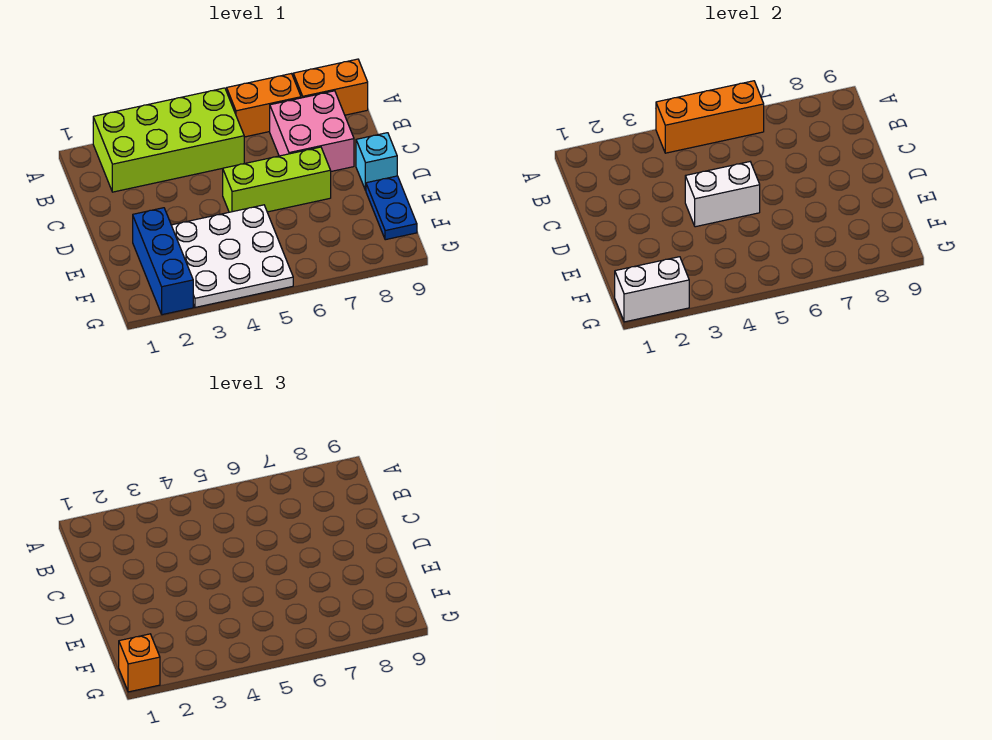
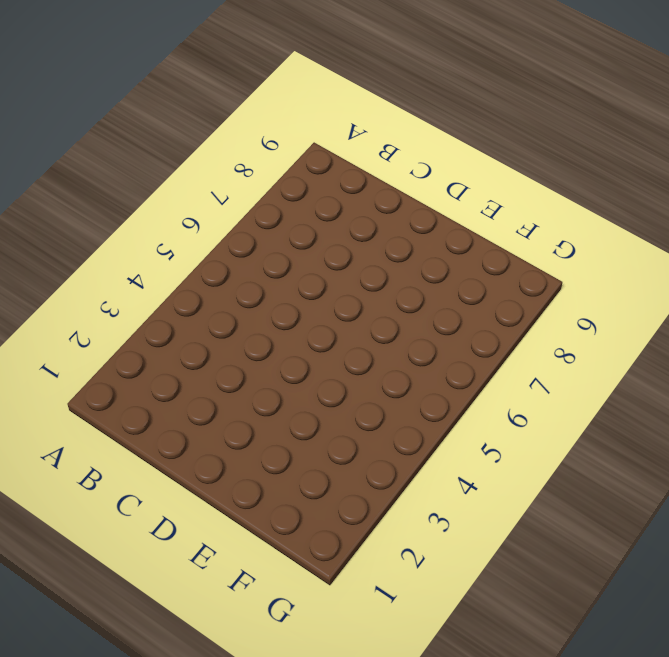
none -> lime 2x4 brick [93,88,244,192]
none -> orange 1x2 brick [227,74,301,137]
none -> orange 1x2 brick [293,59,368,115]

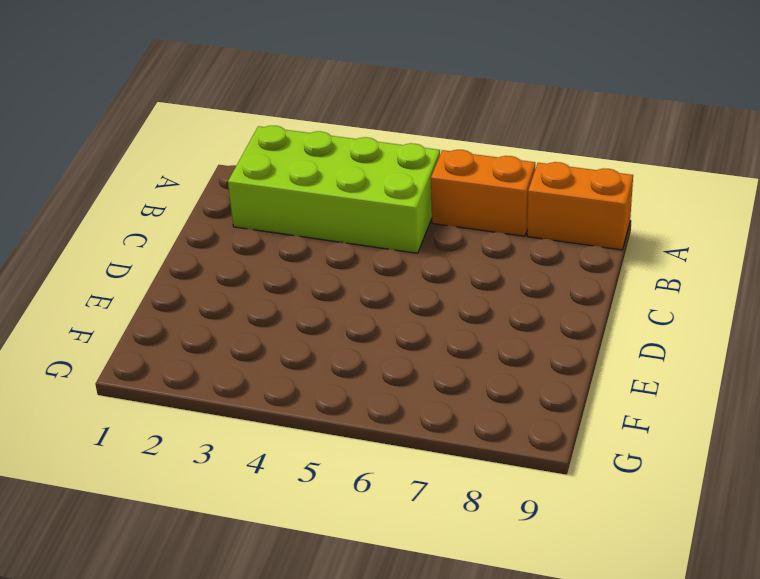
none -> pink 2x2 brick [270,91,354,171]
none -> lime 1x3 brick [223,147,331,212]
none -> cyan 1x1 brick [356,133,397,190]

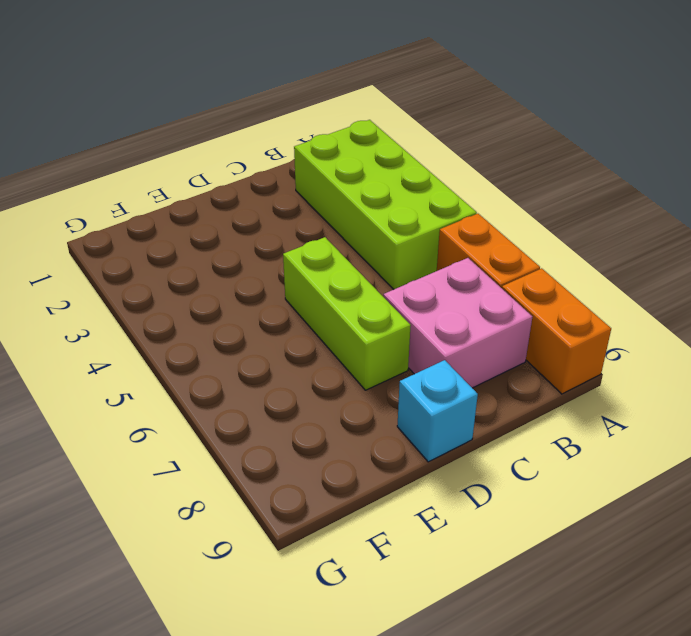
none -> blue 1x3 brick [133,208,193,315]
none -> white 3x3 plate [171,205,293,307]
none -> blue 1x2 plate [366,176,417,240]

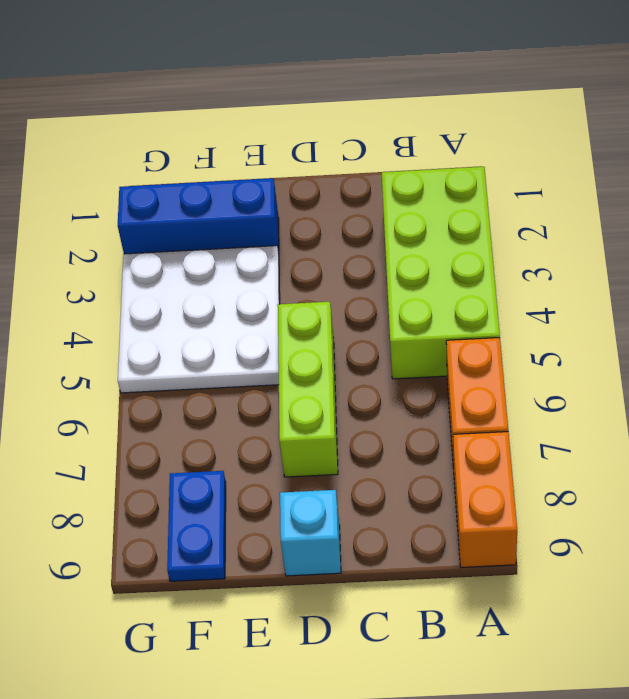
blue 1x2 plate [167,471,226,581] -> blue 1x2 plate turned to [366,176,417,240]
none -> pink 2x2 brick [270,91,354,171]
none -> orange 1x3 brick [656,81,764,153]
none -> white 1x2 brick [685,162,760,227]

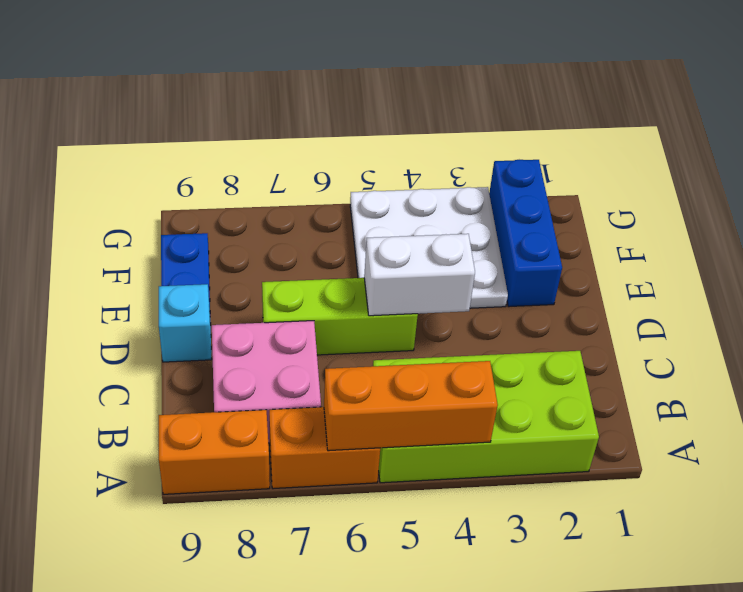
none -> white 1x2 brick [615,257,689,322]
none -> orange 1x1 brick [119,634,160,692]

